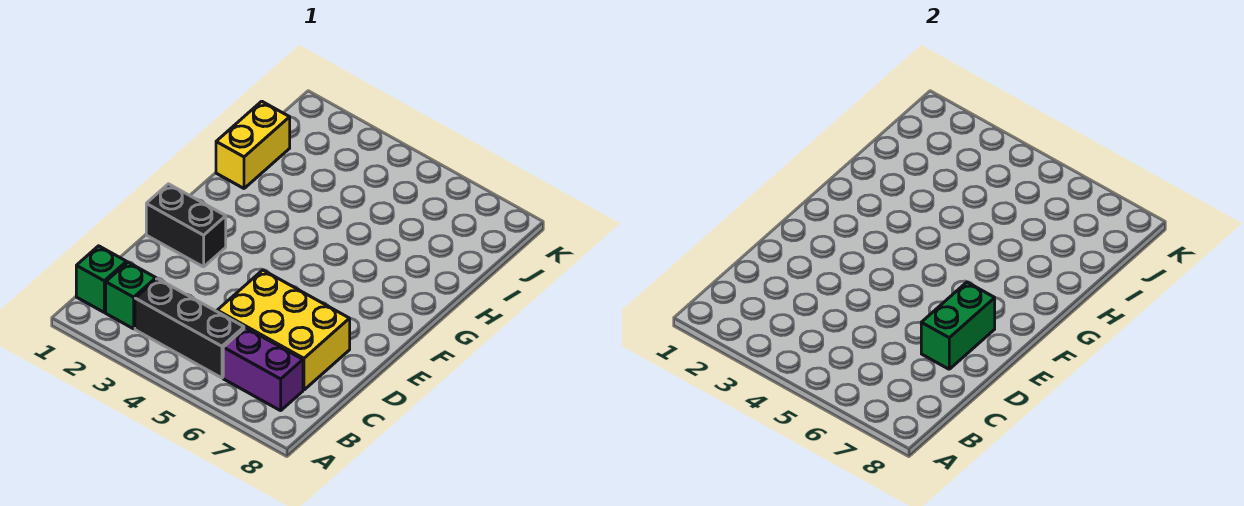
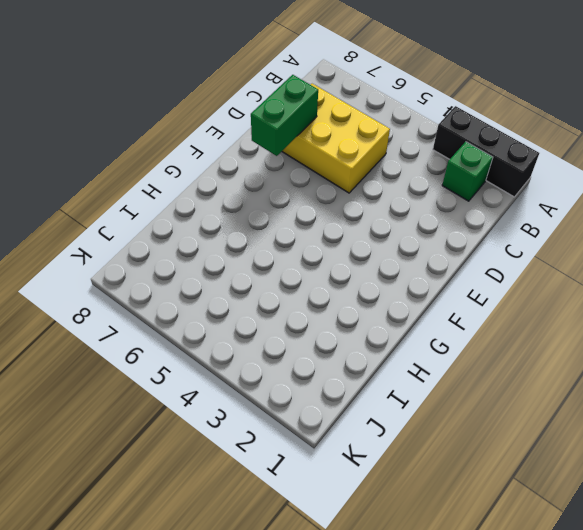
black 1x3 brick [433,106,539,197] -> black 1x3 brick moved to [135,279,244,378]
none -> green 1x1 brick [76,246,127,312]
none -> purple 1x2 brick [223,328,303,411]

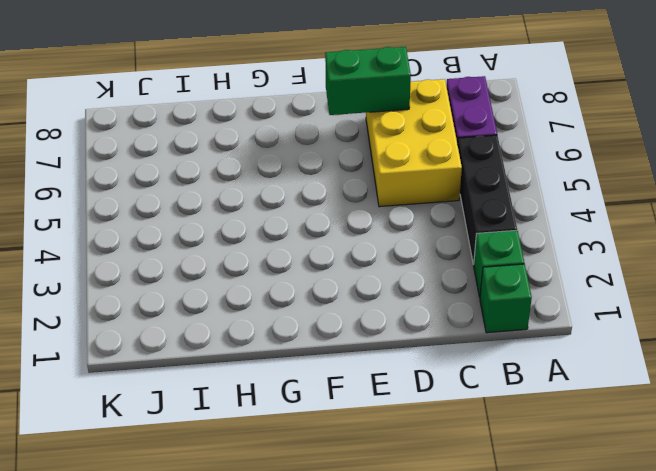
none -> black 1x2 brick [146,184,226,267]
none -> yellow 1x2 brick [216,101,290,188]

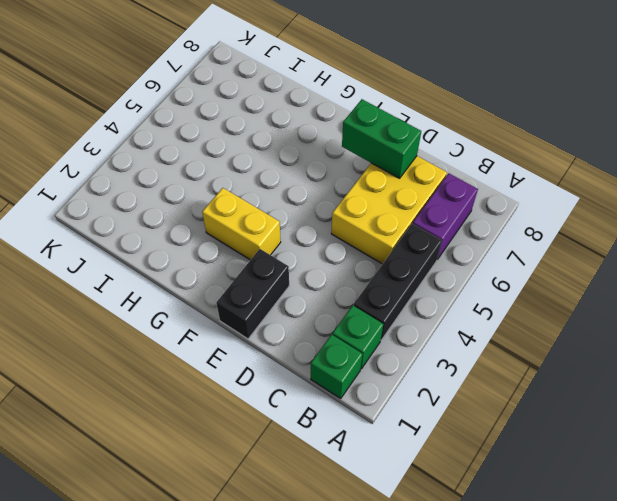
yellow 1x2 brick [202,188,281,260] -> yellow 1x2 brick moved to [216,101,290,188]

